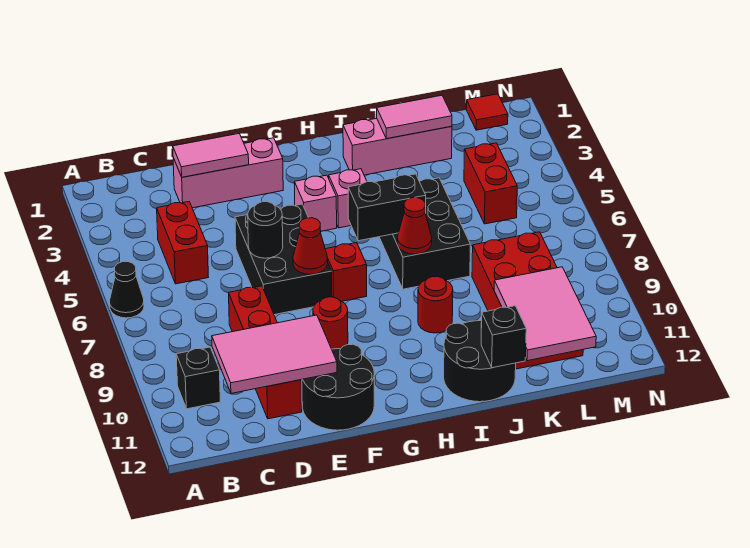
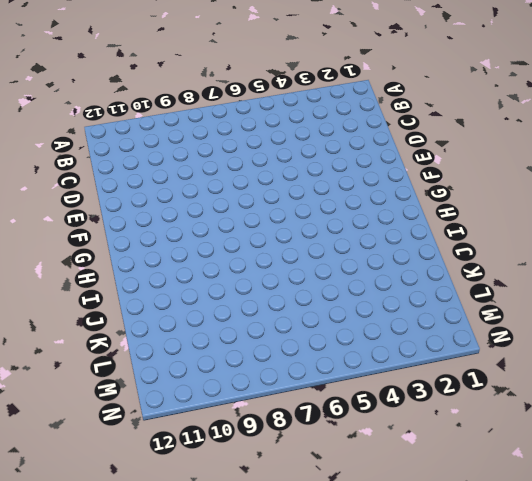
none -> black 1x1 cone [110,262,144,318]
none -> black 1x1 brick [176,347,220,409]
none -> red 1x2 brick [157,202,208,284]

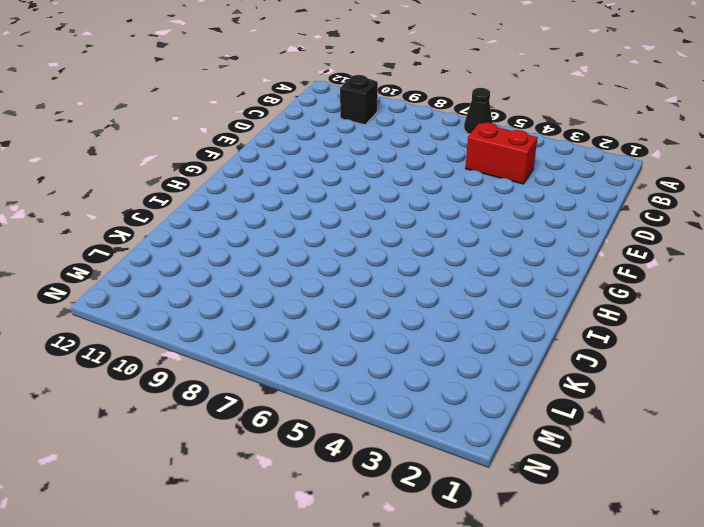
none -> pink 1x3 brick [173,138,283,208]
none -> red 1x4 brick [229,286,302,419]
none -> black 2x3 brick [235,204,332,315]

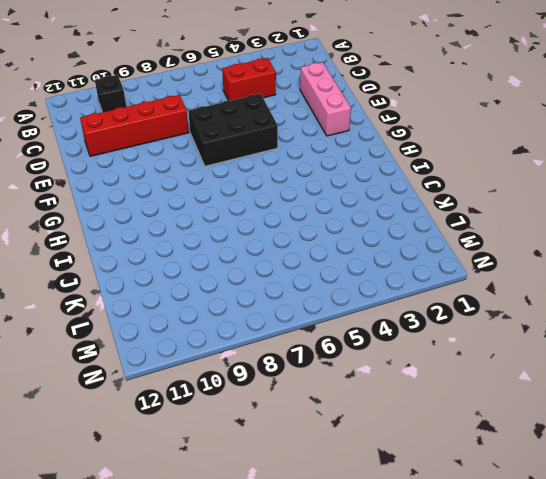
none -> black 1x1 cone [110,262,144,318]
none -> black 2x2 round brick [302,344,374,430]
none -> red 1x1 round brick [313,297,348,349]

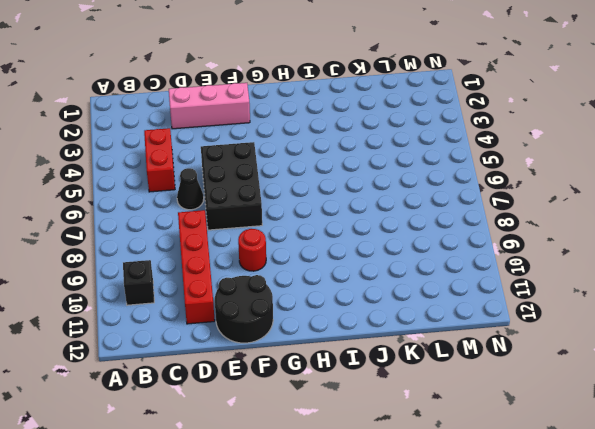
black 1x1 cone [177,168,204,210] -> black 1x1 cone moved to [110,262,144,318]
none -> pink 1x1 brick [294,175,337,231]
none -> red 1x1 brick [325,243,367,301]
none -> pink 1x1 brick [329,169,367,228]

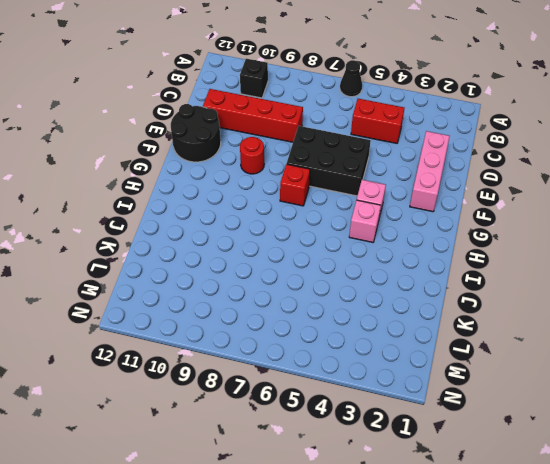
none -> pink 1x3 brick [343,118,452,175]
none -> black 2x3 brick [380,178,470,289]
none -> red 1x1 round brick [418,276,453,333]

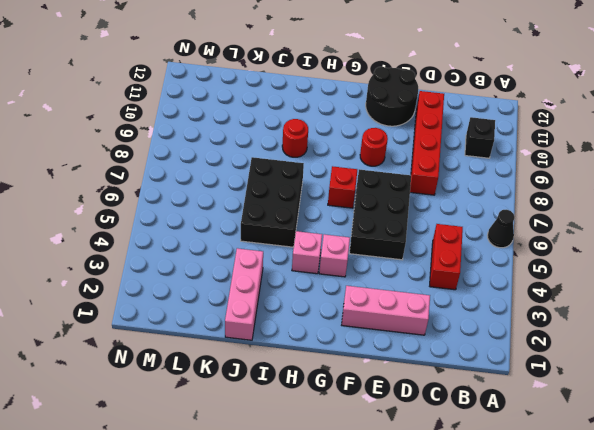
pink 1x3 brick [225,248,263,340] -> pink 1x3 brick turned to [343,118,452,175]
none -> black 2x2 round brick [444,321,516,402]
none -> red 2x4 brick [472,232,583,369]
none -> red 1x2 brick [464,143,517,224]

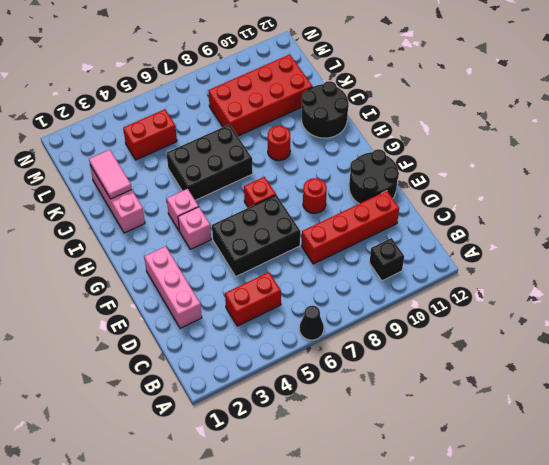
none -> red 1x1 tile [466,94,508,130]
none -> pink 2x3 tile [212,315,337,393]
none -> pink 1x2 tile [173,134,249,177]

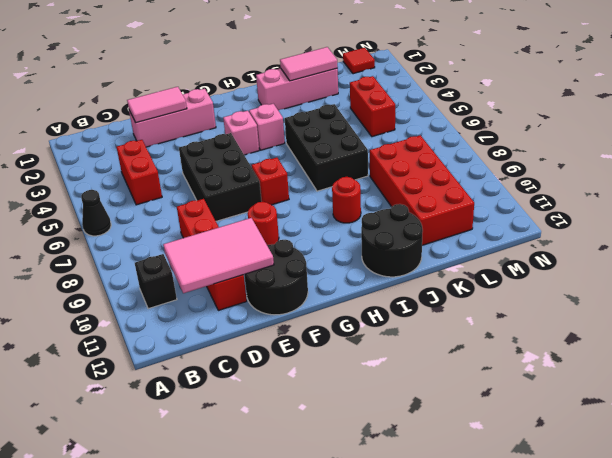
none -> black 1x1 round brick [248,202,283,258]
none -> red 1x1 cone [293,218,328,275]
none -> black 1x2 brick [348,174,426,241]

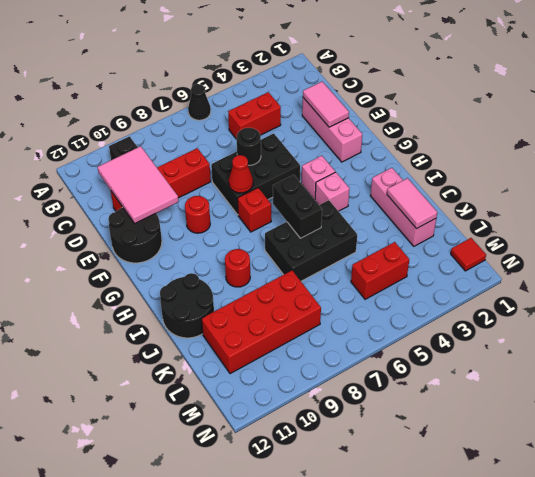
none -> red 1x1 cone [397,198,432,254]
none -> black 1x1 brick [481,306,526,368]
none -> pink 2x3 tile [494,267,596,361]

